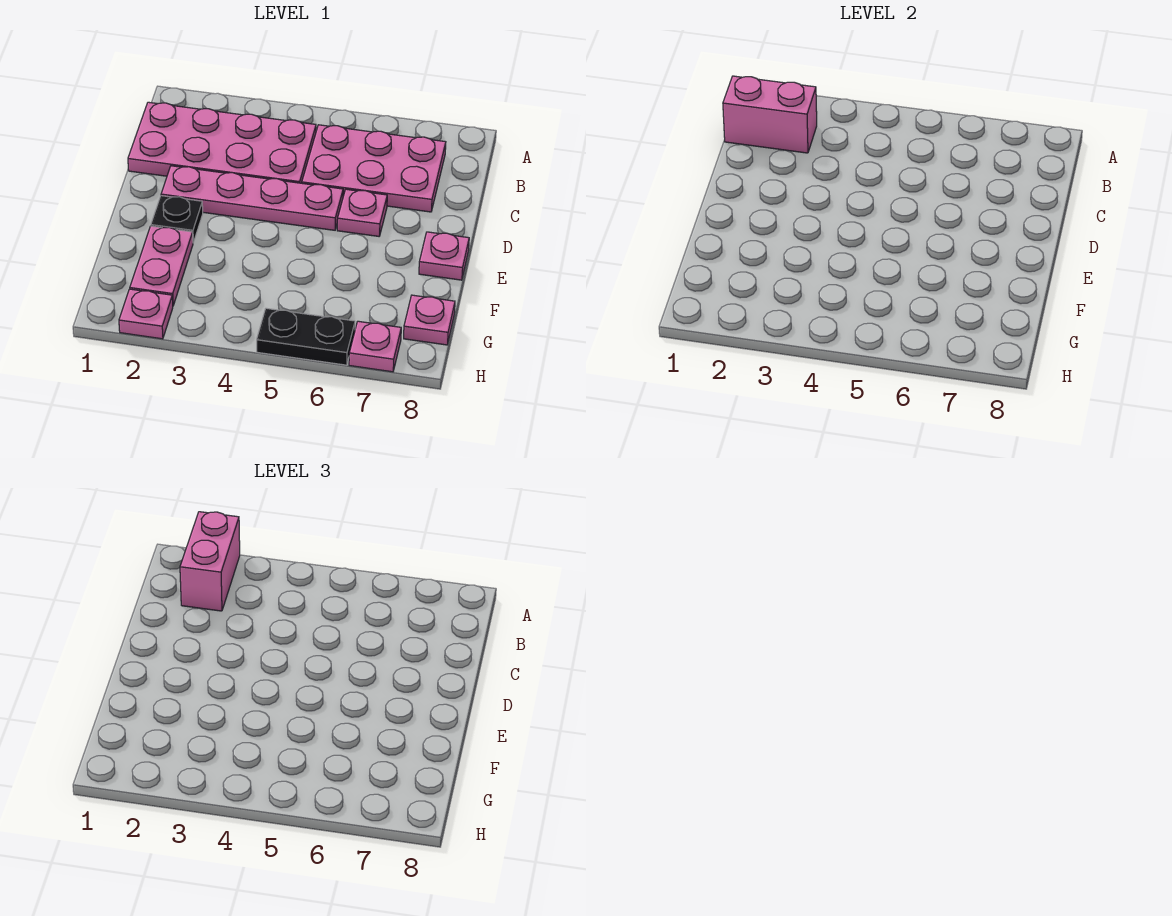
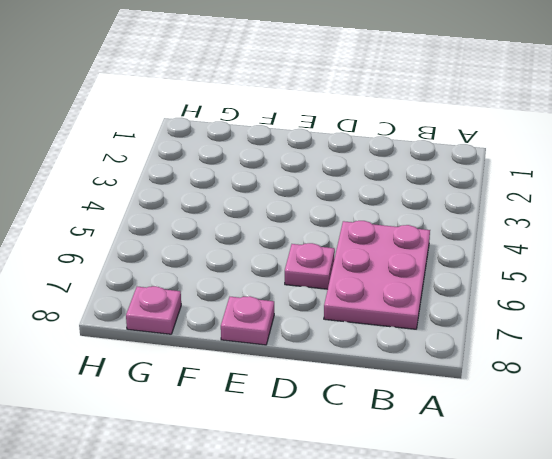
none -> pink 2x4 plate [128,102,316,183]
none -> pink 1x4 plate [161,166,343,230]
none -> black 1x1 plate [151,196,203,243]

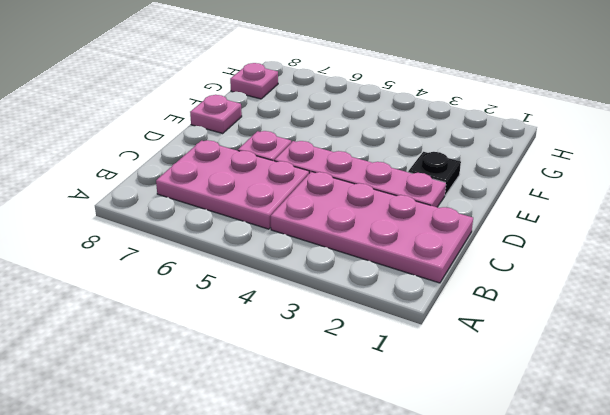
none -> pink 1x2 plate [130,226,193,305]
none -> pink 1x1 plate [119,289,173,339]
none -> black 1x2 plate [257,308,355,365]

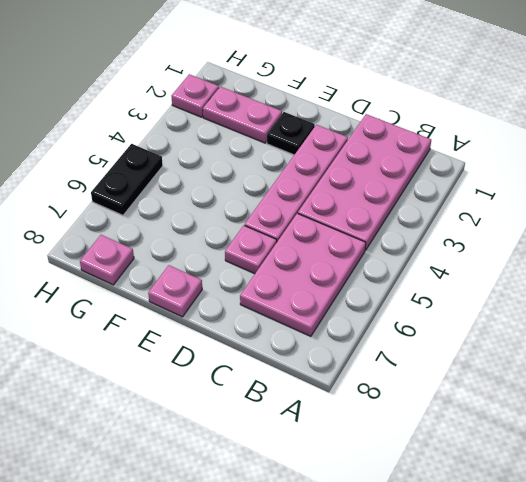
none -> pink 1x1 plate [349,321,401,372]
none -> pink 1x2 brick [723,76,817,153]
none -> pink 1x2 brick [180,512,240,611]

